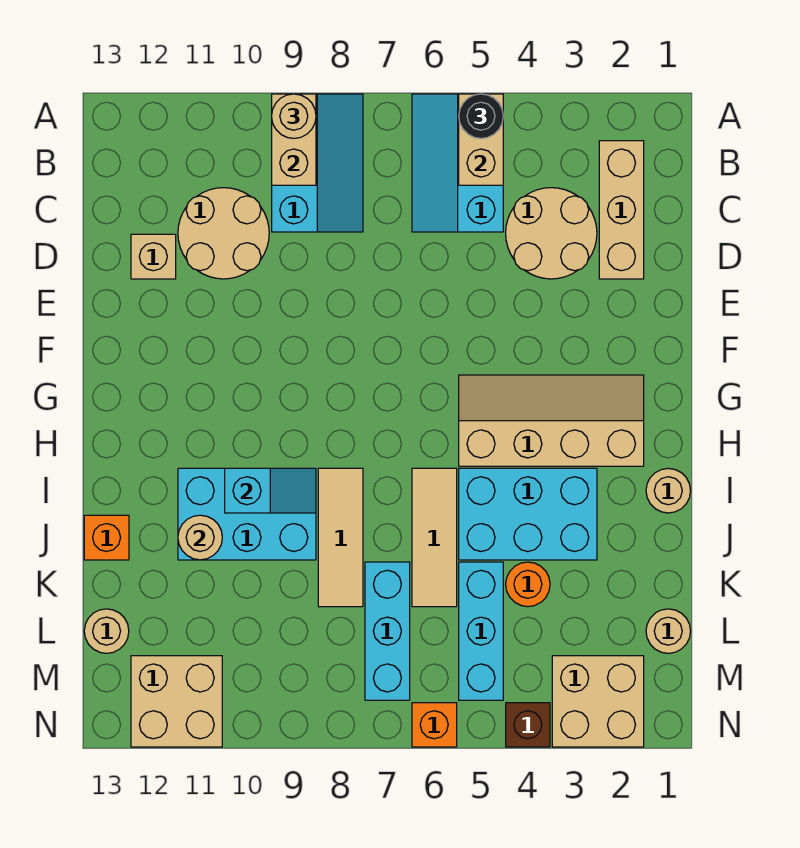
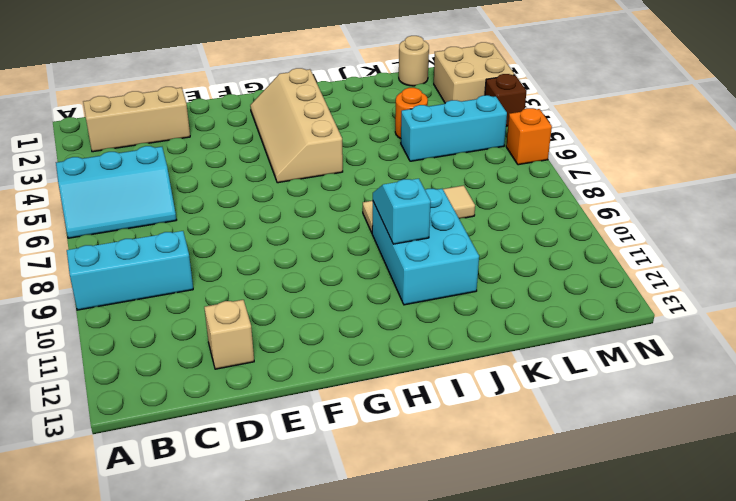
none -> tan 2x2 round brick [506,188,597,279]
none -> tan 2x2 round brick [178,188,269,279]
none -> tan 1x1 round brick [646,468,691,513]

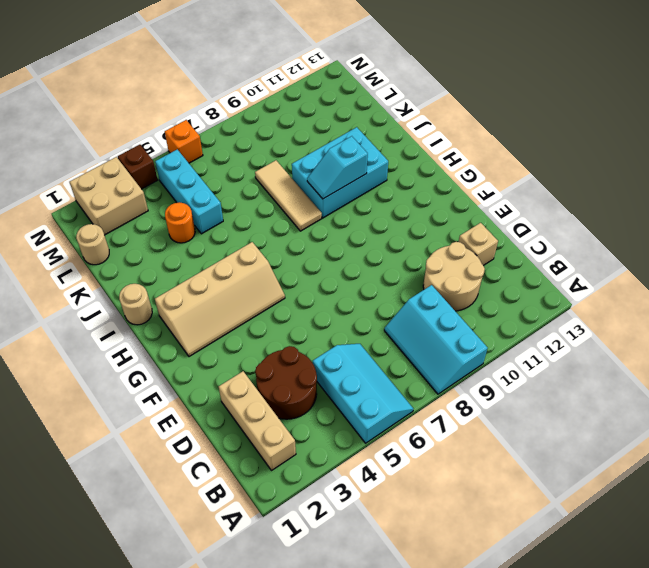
brown 2x2 round brick [255,346,317,419] -> tan 2x2 round brick [506,188,597,279]
none -> cyan 2x3 brick [459,468,597,560]
none -> tan 1x3 tile [412,468,457,607]
none -> orange 1x1 brick [84,515,129,560]

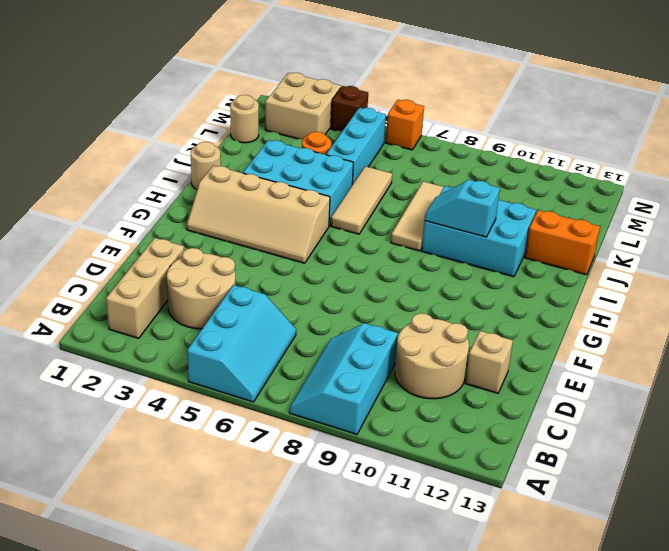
orange 1x2 brick [525,210,600,275] -> orange 1x1 brick [84,515,129,560]
none -> cyan 1x3 brick [365,562,410,700]
none -> tan 1x1 round brick [84,609,129,653]
none -> tan 2x2 brick [131,656,222,747]

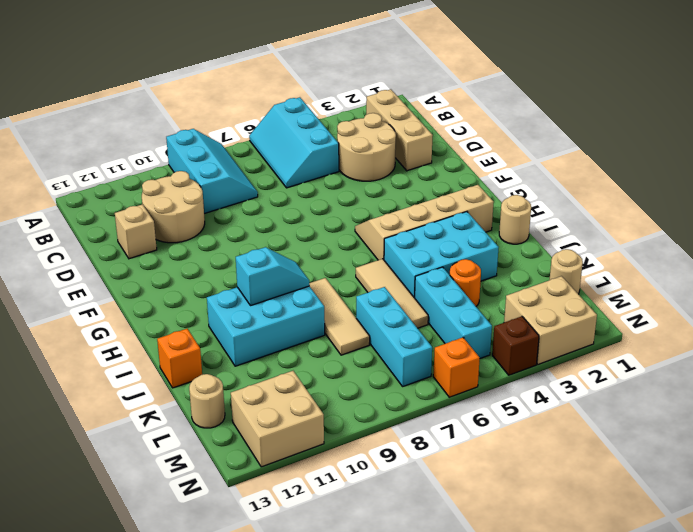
none -> tan 1x2 brick [459,94,503,185]
none -> tan 1x2 brick [272,94,316,185]
none -> tan 1x1 round brick [178,515,222,560]

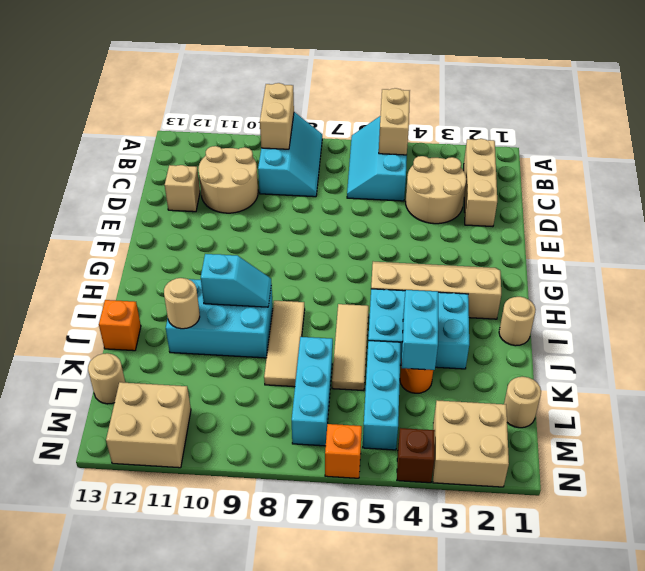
cyan 1x2 brick [402,290,438,370] -> none
none -> black 1x1 round brick [459,94,503,138]
none -> tan 1x1 round brick [272,94,316,138]

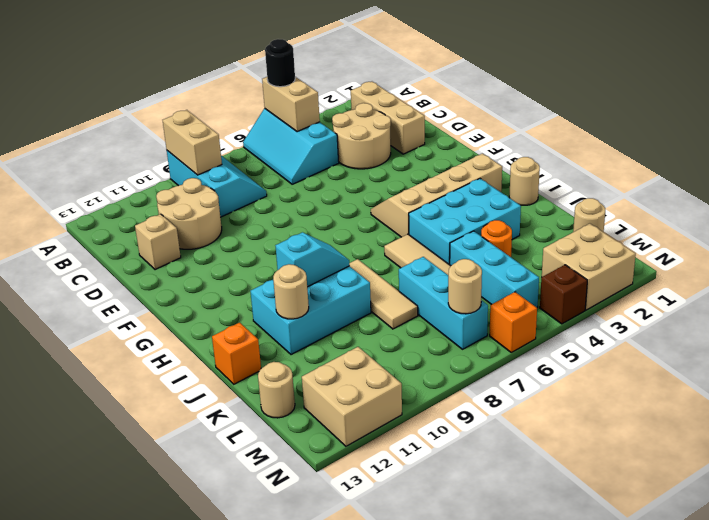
tan 1x1 round brick [448,259,482,314] -> tan 1x1 round brick moved to [272,94,316,138]

